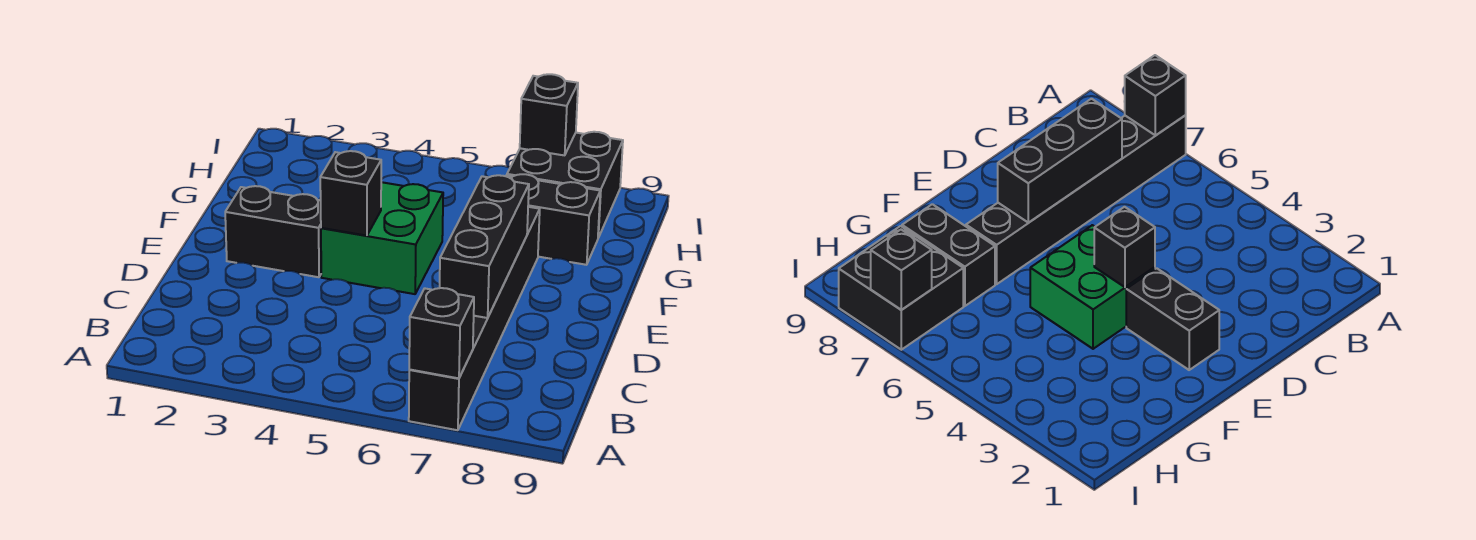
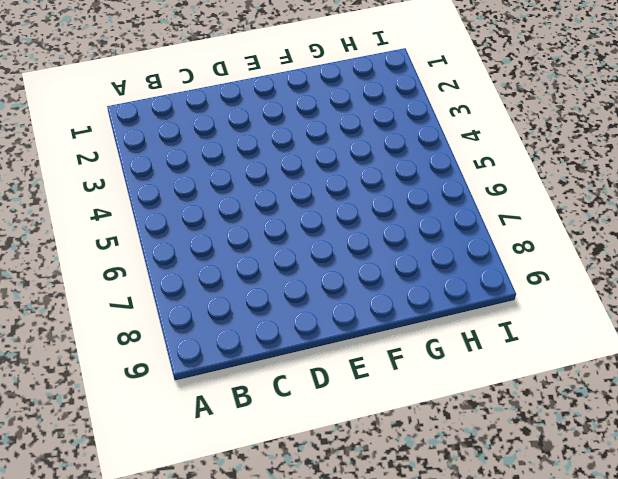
none -> black 1x6 brick [409,207,540,430]
none -> black 1x2 brick [225,186,321,277]

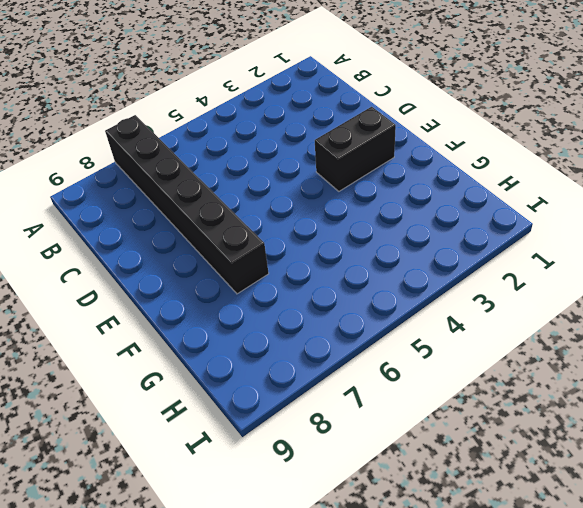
none -> green 2x2 brick [321,182,443,294]
none -> black 1x2 brick [506,174,600,265]

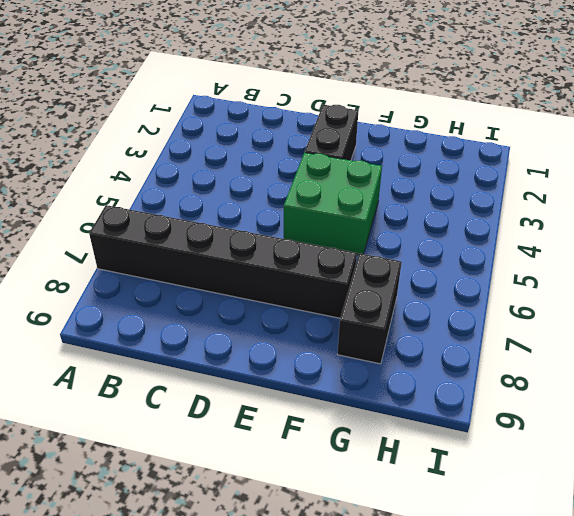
none -> black 2x2 brick [507,132,623,238]
none -> black 1x1 brick [409,288,474,378]

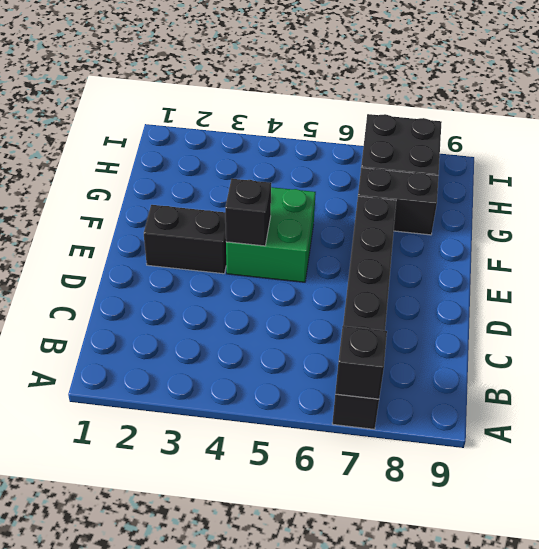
none -> black 1x3 brick [440,175,529,318]
none -> black 1x1 brick [520,74,578,155]

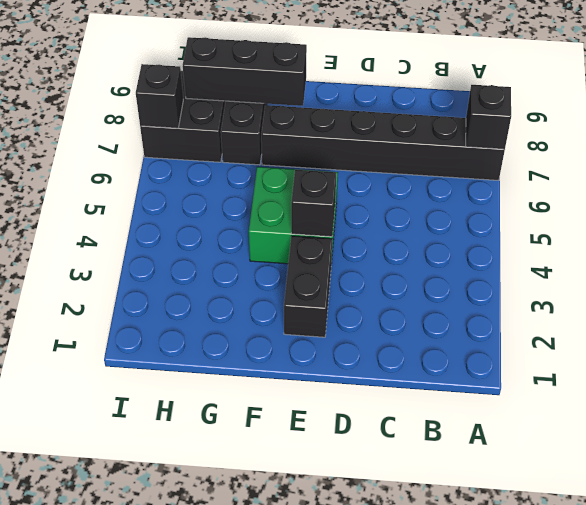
black 1x3 brick [183,37,307,106] -> black 1x3 brick moved to [440,175,529,318]

